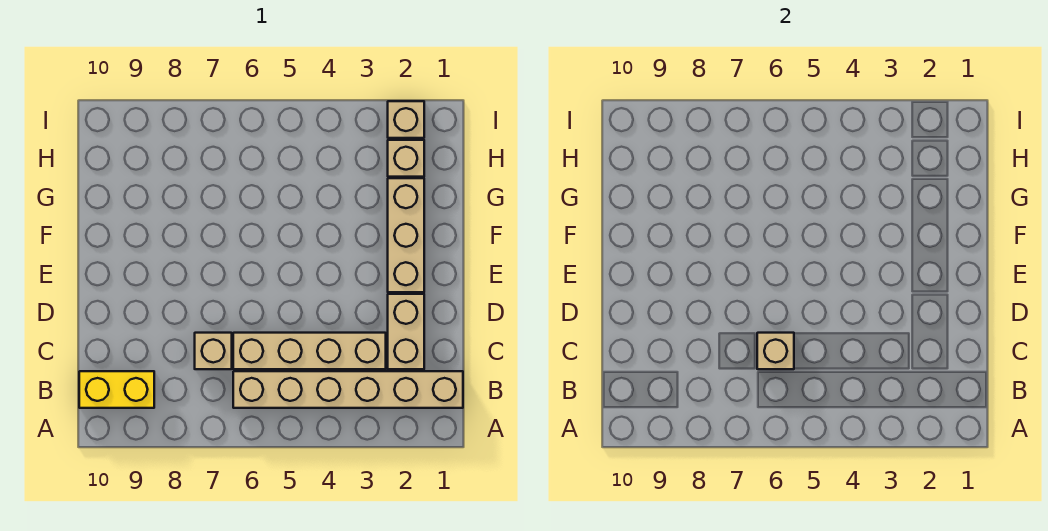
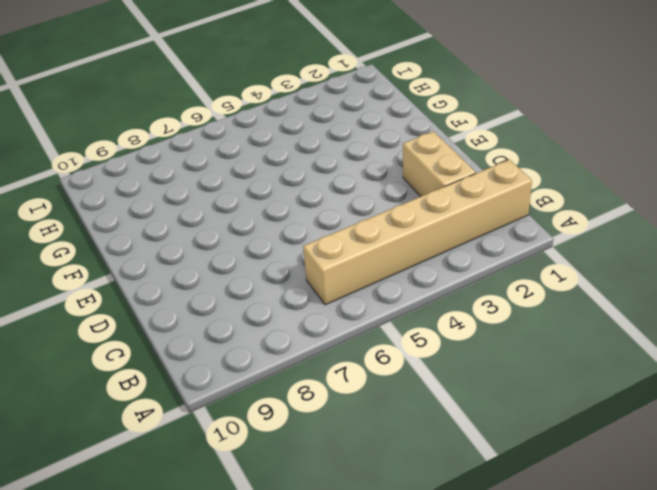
none -> yellow 1x2 brick [79,371,154,408]
none -> tan 1x4 brick [233,333,386,369]

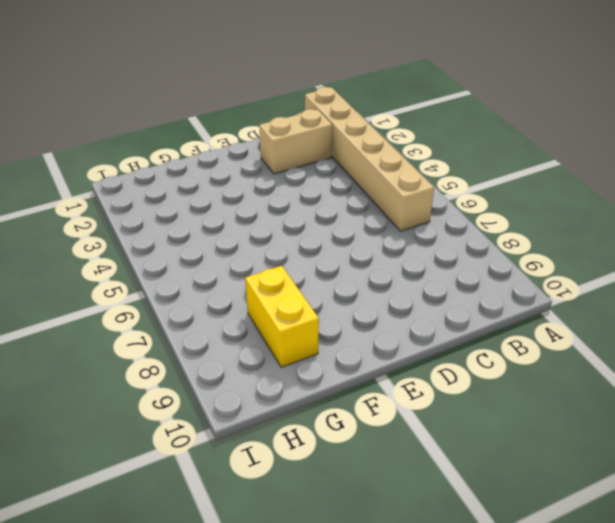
yellow 1x2 brick [245,266,319,367] -> yellow 1x2 brick moved to [79,371,154,408]
none -> tan 1x4 brick [233,333,386,369]
none -> tan 1x1 brick [195,333,232,369]

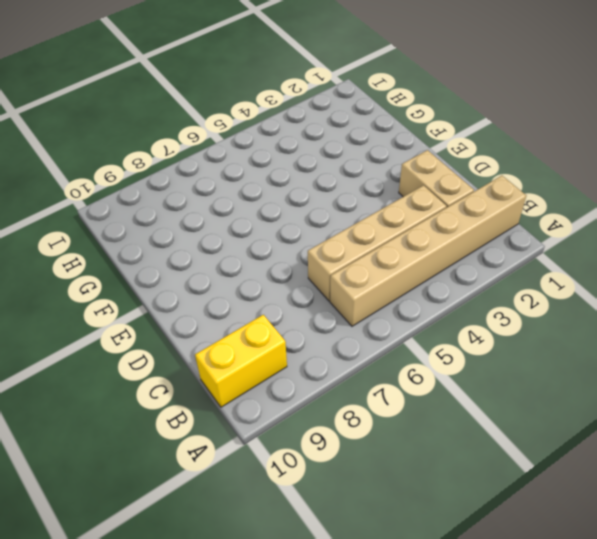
none -> tan 1x1 brick [195,333,232,369]
none -> tan 1x3 brick [388,178,424,292]

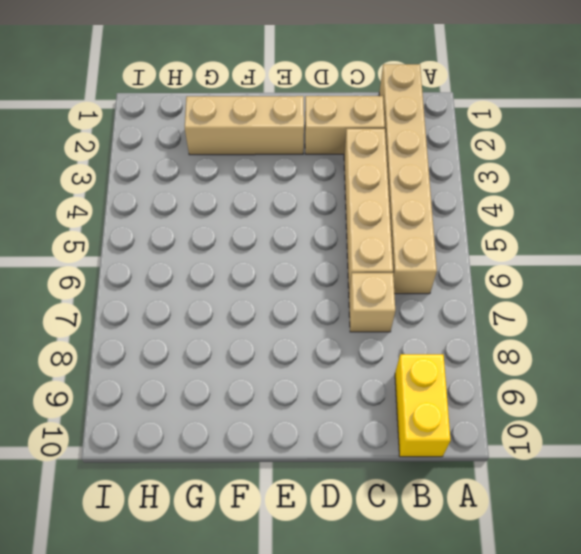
none -> tan 1x1 brick [388,140,424,177]
none -> tan 1x1 brick [388,101,424,138]

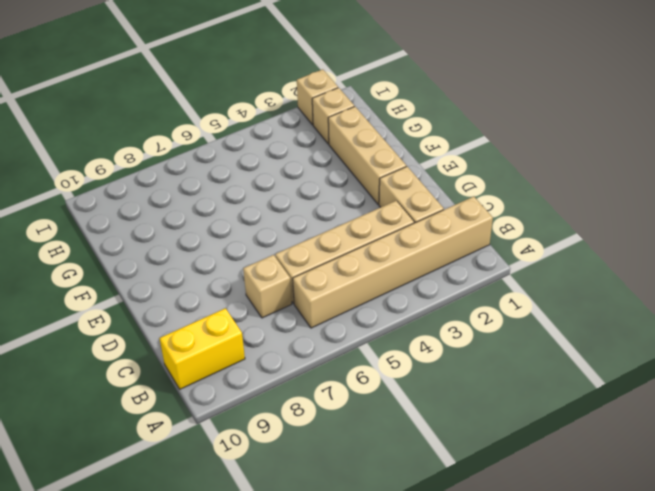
none -> tan 1x1 brick [757,333,794,369]

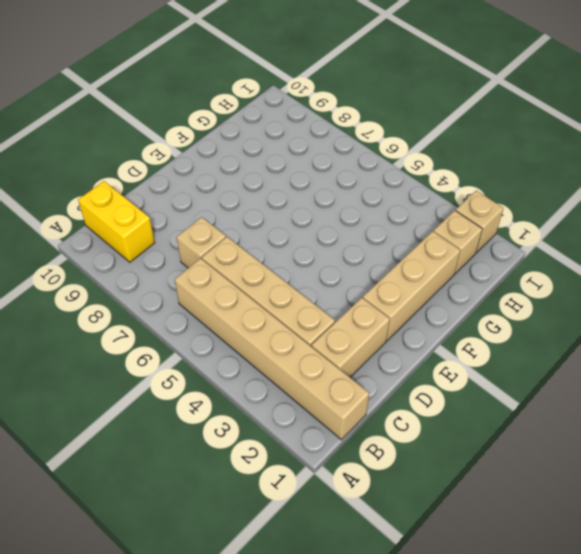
none -> tan 1x1 brick [757,333,794,369]

